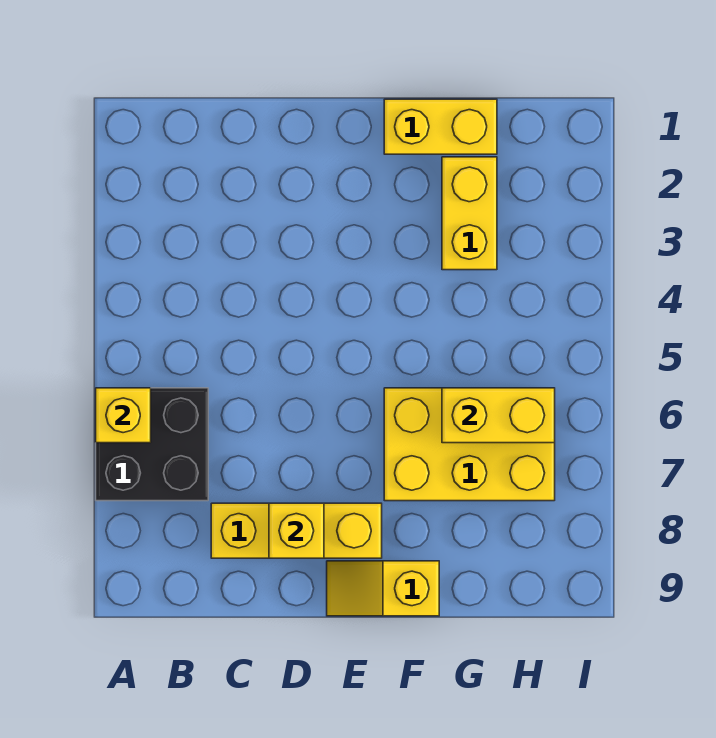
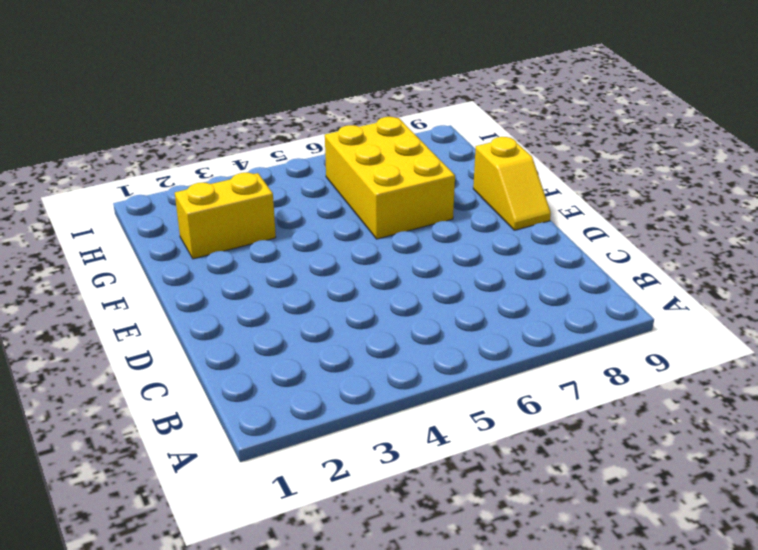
none -> black 2x2 brick [96,388,208,501]
none -> yellow 1x3 brick [211,503,382,558]

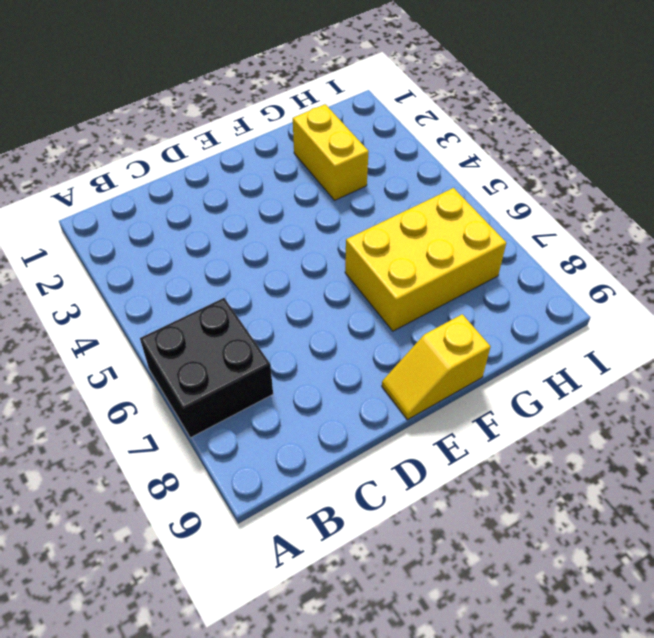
none -> yellow 1x3 brick [211,503,382,558]
none -> yellow 1x2 brick [384,99,497,154]

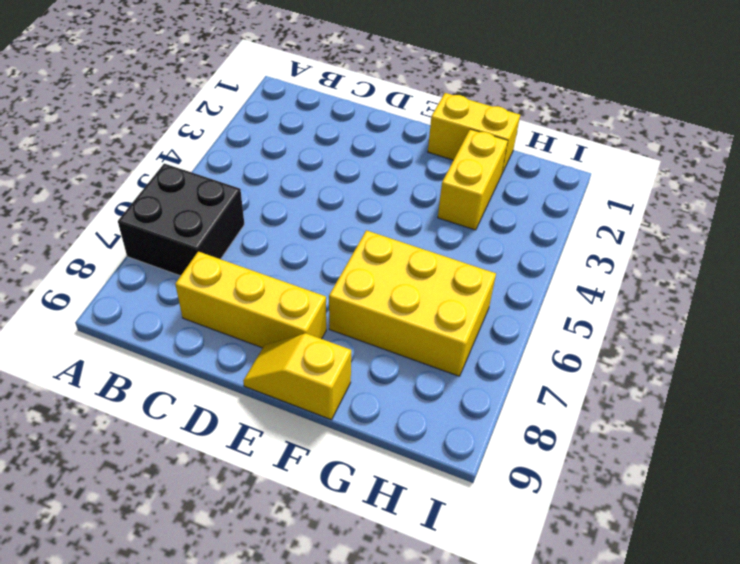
none -> yellow 1x1 brick [96,388,151,443]
none -> yellow 1x1 brick [269,503,324,558]

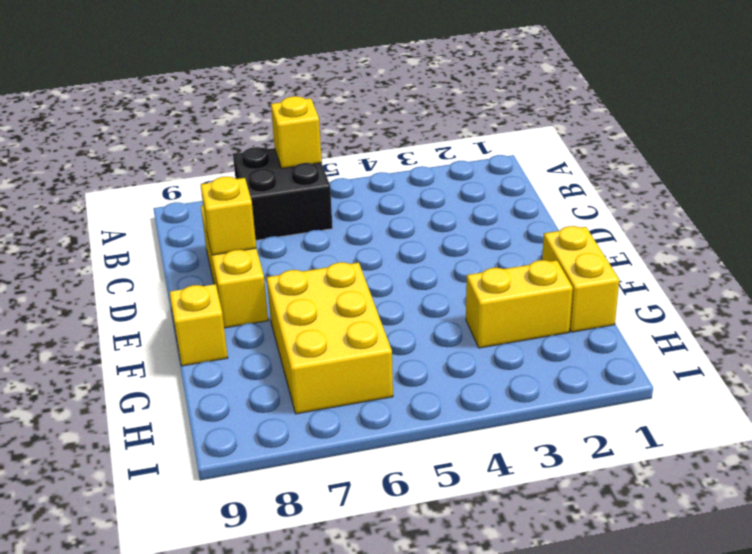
none -> yellow 1x2 brick [442,388,555,443]

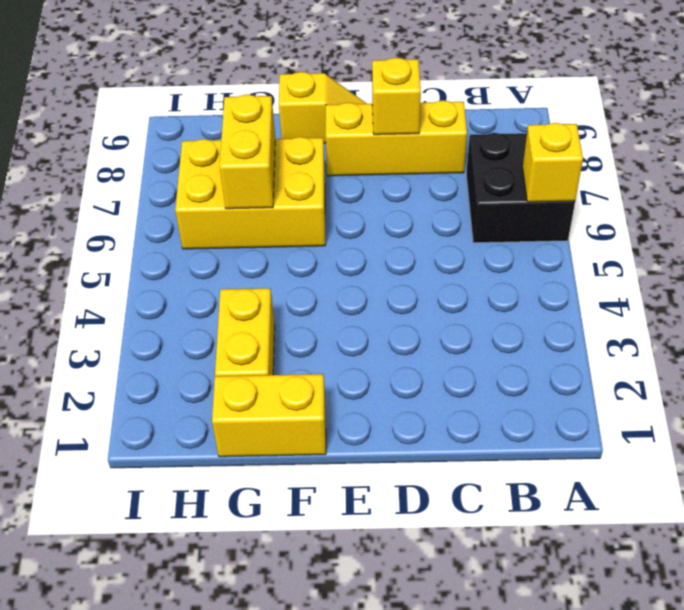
yellow 1x2 brick [220,95,275,209] -> yellow 1x2 brick turned to [442,388,555,443]

